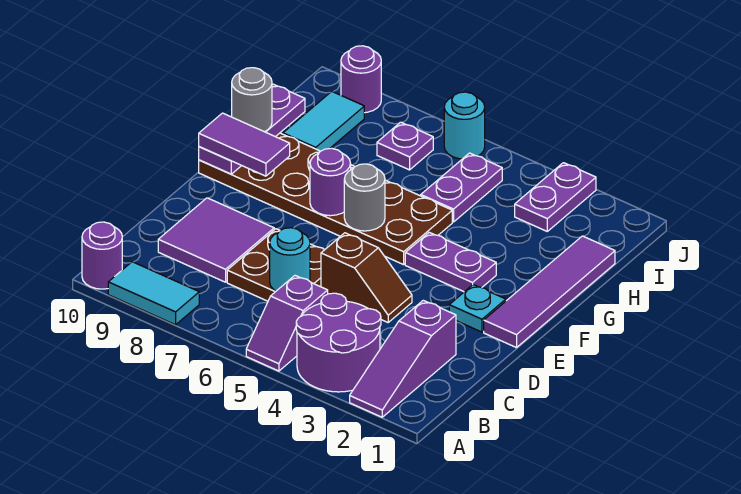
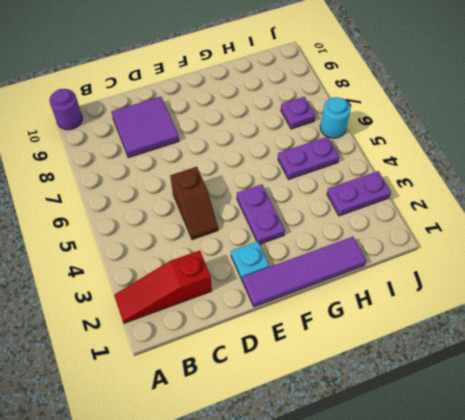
red 1x3 slope [114,250,212,323] -> purple 1x3 slope [350,300,456,417]
none -> purple 2x2 round brick [296,293,381,392]
none -> purple 1x2 slope [246,276,328,371]
none -> cyan 1x2 tile [108,262,199,325]

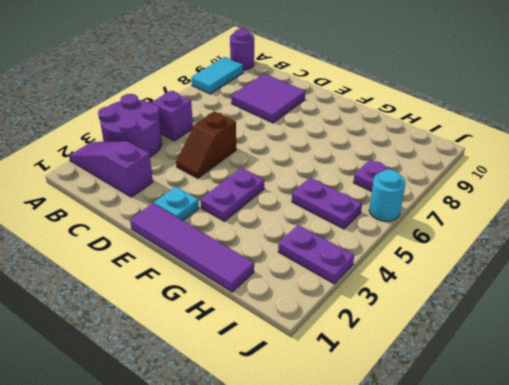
none -> brown 2x2 plate [227,229,324,301]
none -> brown 2x6 plate [199,133,452,265]
none -> cyan 1x2 tile [283,91,364,151]

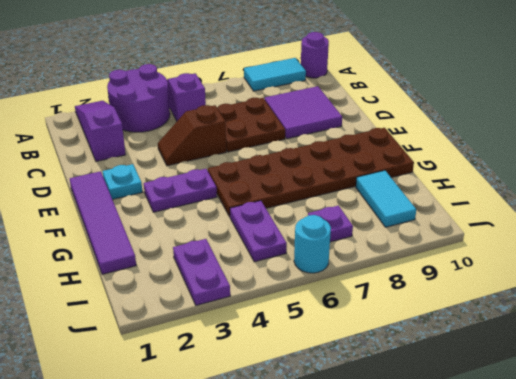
none -> purple 1x1 round brick [341,46,381,113]
none -> cyan 1x1 round brick [270,228,310,291]
none -> grey 1x1 round brick [344,164,385,231]

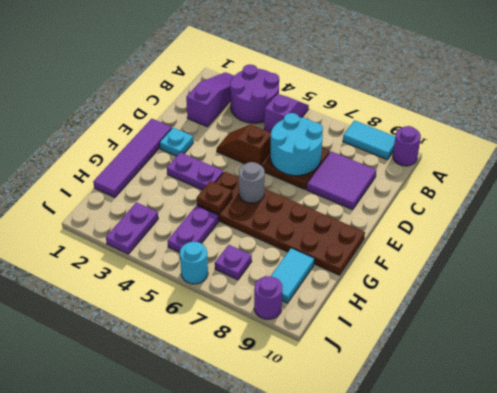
cyan 2x2 round brick [270,113,323,176] -> cyan 1x1 round brick [270,228,310,291]
brown 1x1 plate [197,181,232,214] -> none
none -> purple 1x1 round brick [310,148,351,216]
none -> purple 1x3 plate [199,84,305,174]
none -> purple 1x2 tile [199,113,290,176]

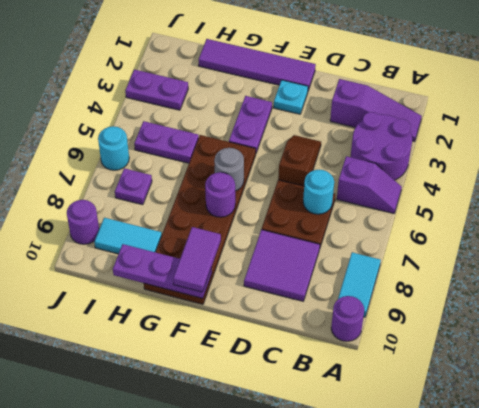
none -> grey 1x1 round brick [232,68,272,132]

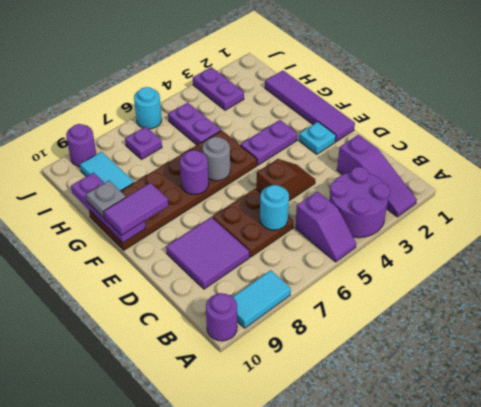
grey 1x1 plate [86,181,126,218] -> grey 1x1 round brick [232,68,272,132]

